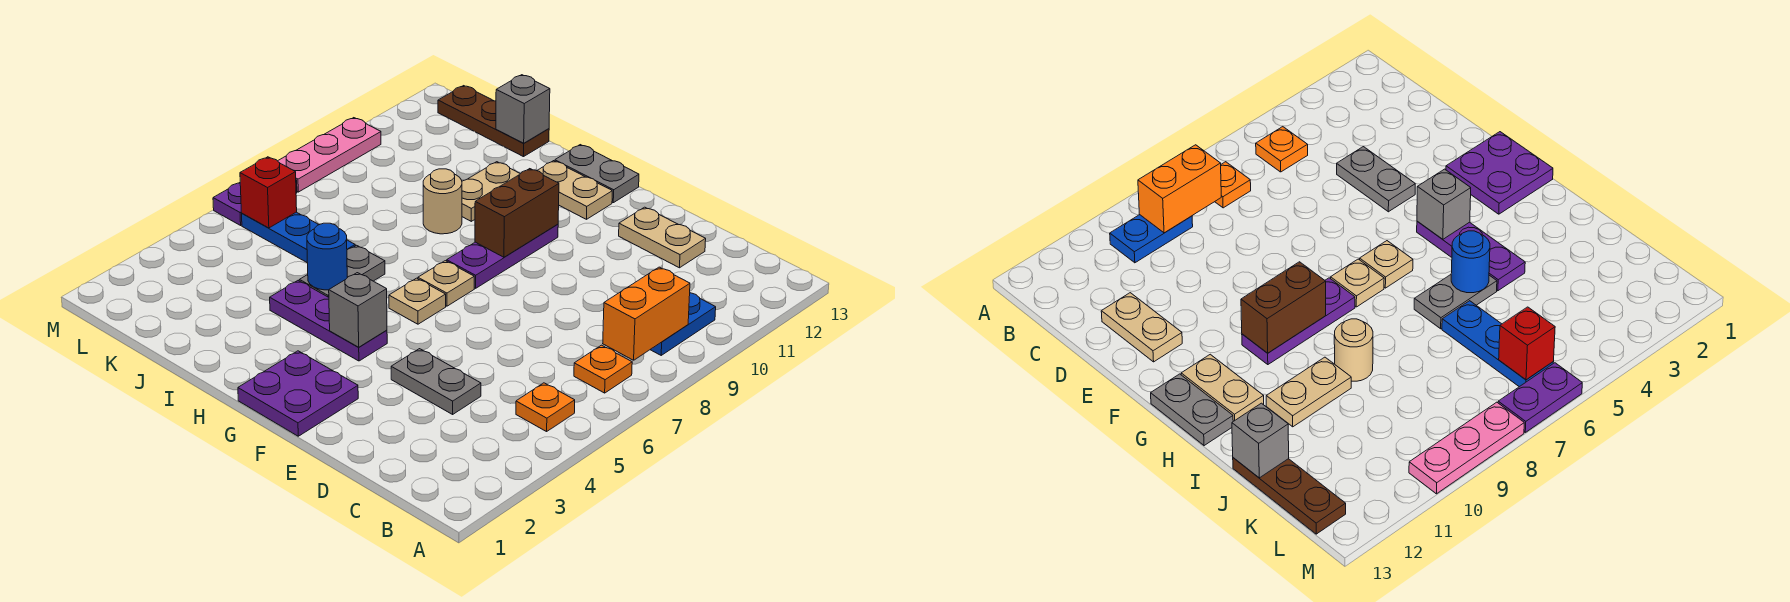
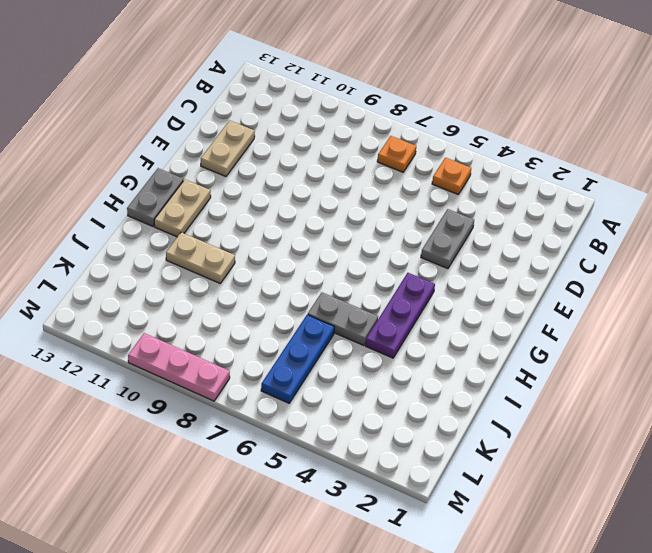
none -> blue 1x2 plate [650,293,716,355]
none -> purple 2x2 plate [238,351,358,436]
none -> tan 1x1 plate [389,278,446,324]

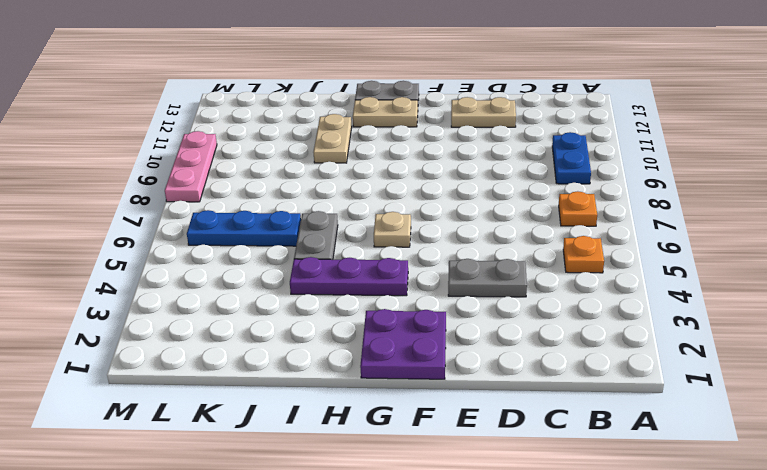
none -> tan 1x1 plate [418,261,474,306]
none -> purple 1x3 plate [447,224,558,288]
none -> tan 1x1 round brick [423,169,462,234]

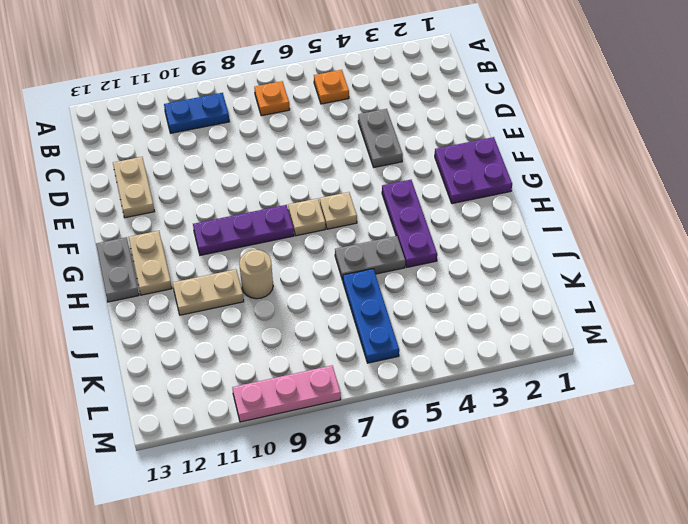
none -> brown 1x3 plate [438,86,549,157]
none -> purple 1x2 plate [213,180,297,225]
none -> orange 1x2 brick [603,267,690,360]

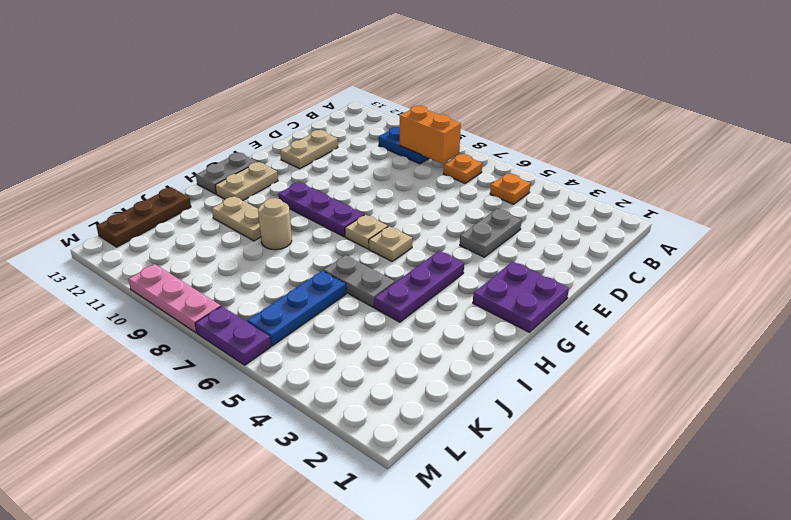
none -> grey 1x1 brick [329,273,387,347]
none -> brown 1x2 brick [475,169,559,257]
none -> blue 1x1 round brick [307,223,347,290]

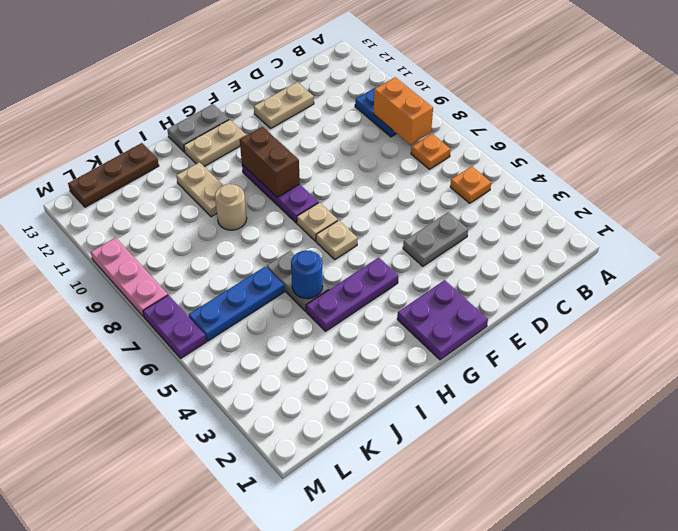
none -> grey 1x1 brick [329,273,387,347]
none -> grey 1x1 brick [496,75,550,143]
none -> red 1x1 brick [240,157,297,228]

